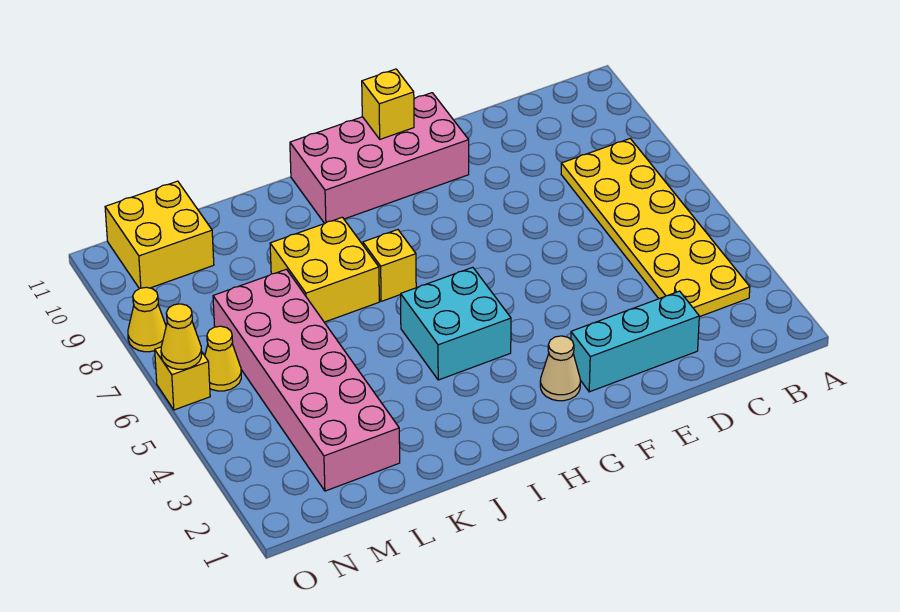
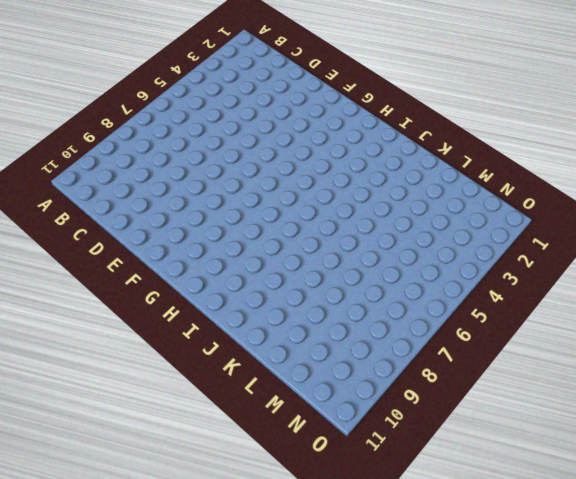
none -> yellow 2x6 plate [561,139,750,317]
none -> cyan 1x3 brick [571,291,699,392]
none -> pink 2x4 brick [290,93,469,223]

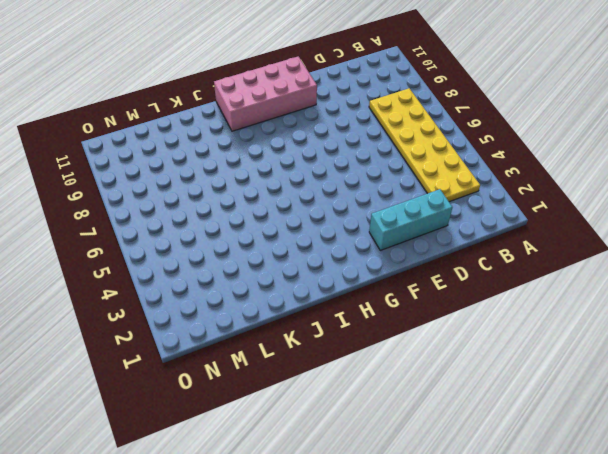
none -> tan 1x1 cone [540,336,580,401]
none -> cyan 2x2 brick [401,267,511,380]
none -> yellow 1x1 brick [363,230,416,301]

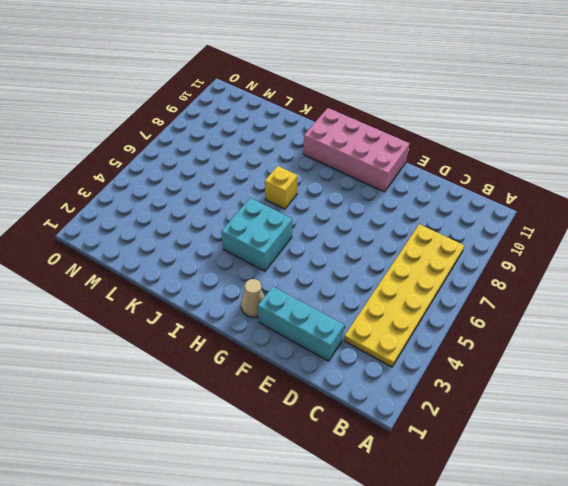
none -> yellow 2x2 brick [270,217,379,322]
none -> pink 2x6 brick [213,269,400,491]
none -> yellow 2x2 brick [105,181,214,289]

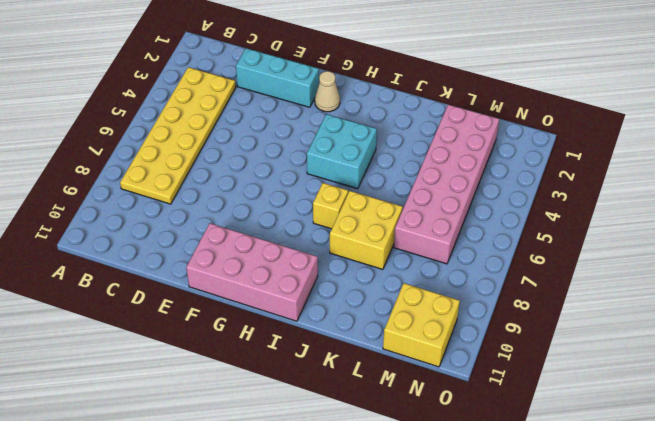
none -> yellow 1x1 cone [205,326,241,391]
none -> yellow 1x1 brick [155,347,210,410]
none -> yellow 1x1 cone [128,287,166,352]

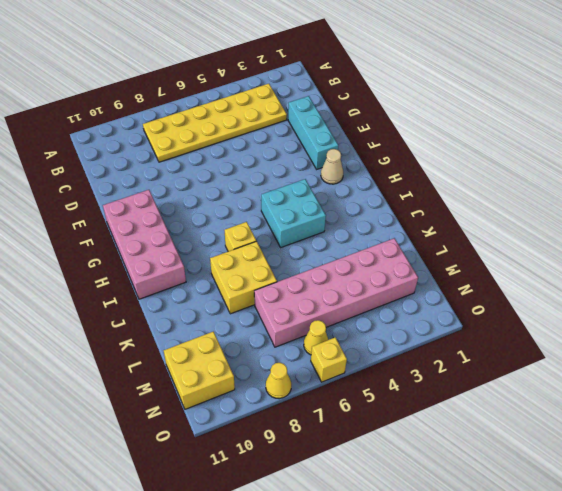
none -> yellow 1x1 brick [362,69,414,139]
none -> yellow 1x1 cone [161,304,202,369]

